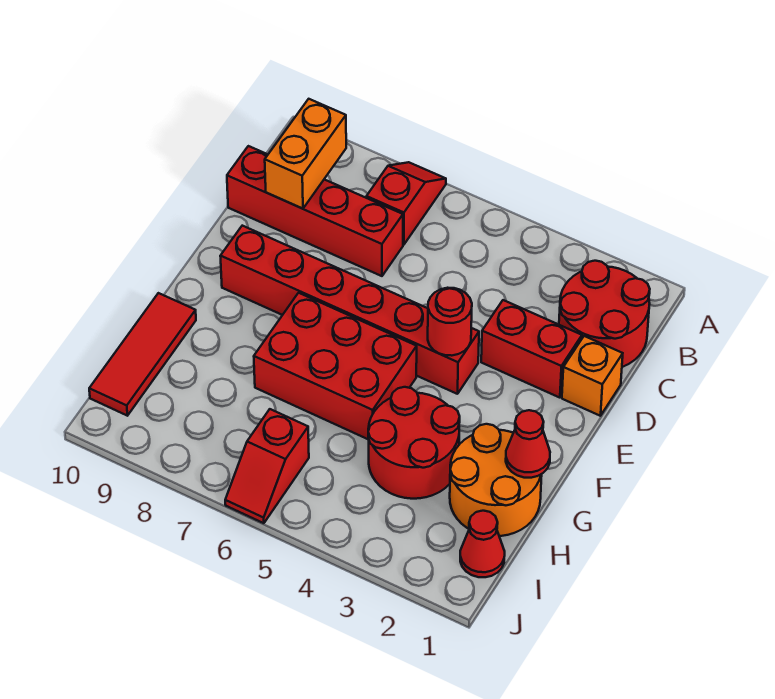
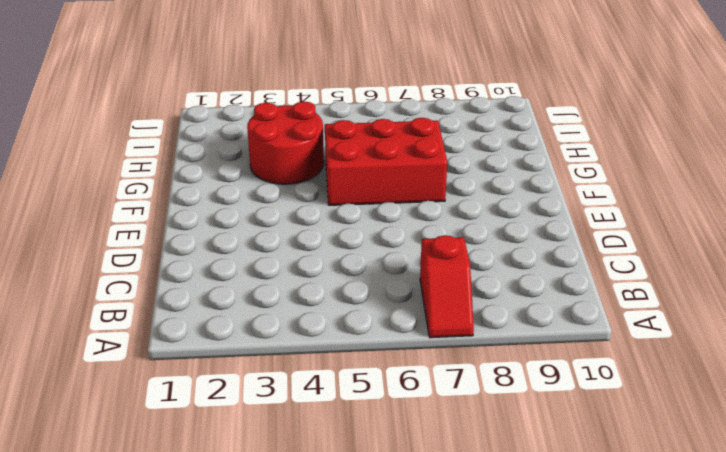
none -> red 2x2 round brick [559,261,650,367]
none -> red 1x4 brick [227,146,403,276]
none -> orange 1x1 brick [562,336,623,416]

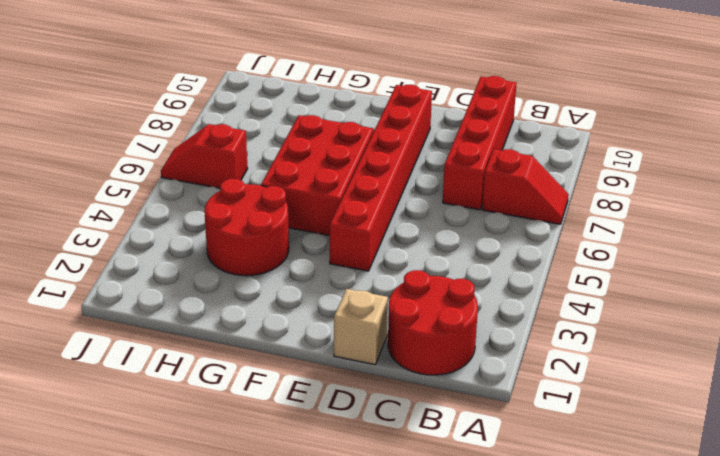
tan 1x1 brick [334,289,388,365] -> orange 1x1 brick [562,336,623,416]
none -> red 1x2 brick [481,300,582,398]
none -> orange 2x2 round brick [450,424,542,536]
none -> red 1x3 tile [89,293,196,416]

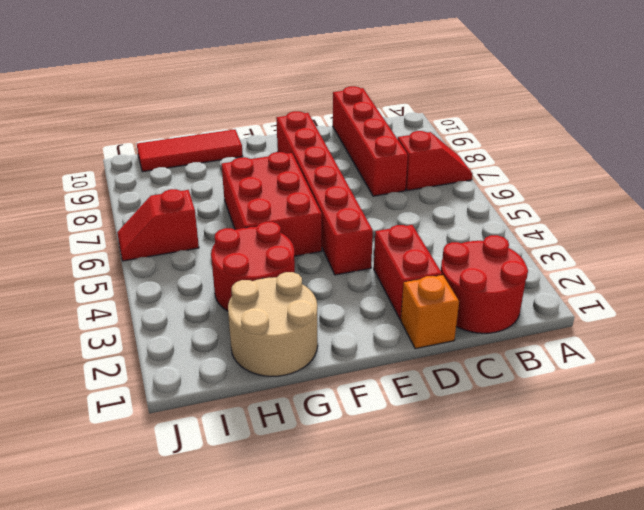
tan 2x2 round brick [228,272,318,376] -> orange 2x2 round brick [450,424,542,536]
none -> red 1x1 cone [460,511,505,577]
none -> orange 1x2 brick [265,99,346,209]
none -> red 1x1 round brick [428,288,472,356]

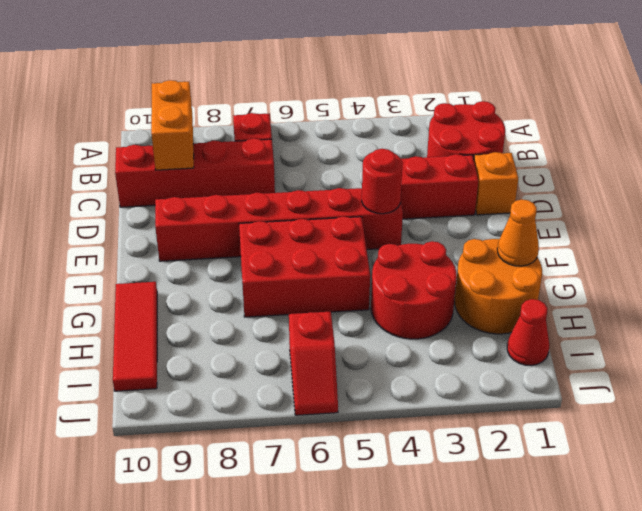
orange 1x1 cone [497,199,539,266] -> red 1x1 cone [506,410,550,478]

